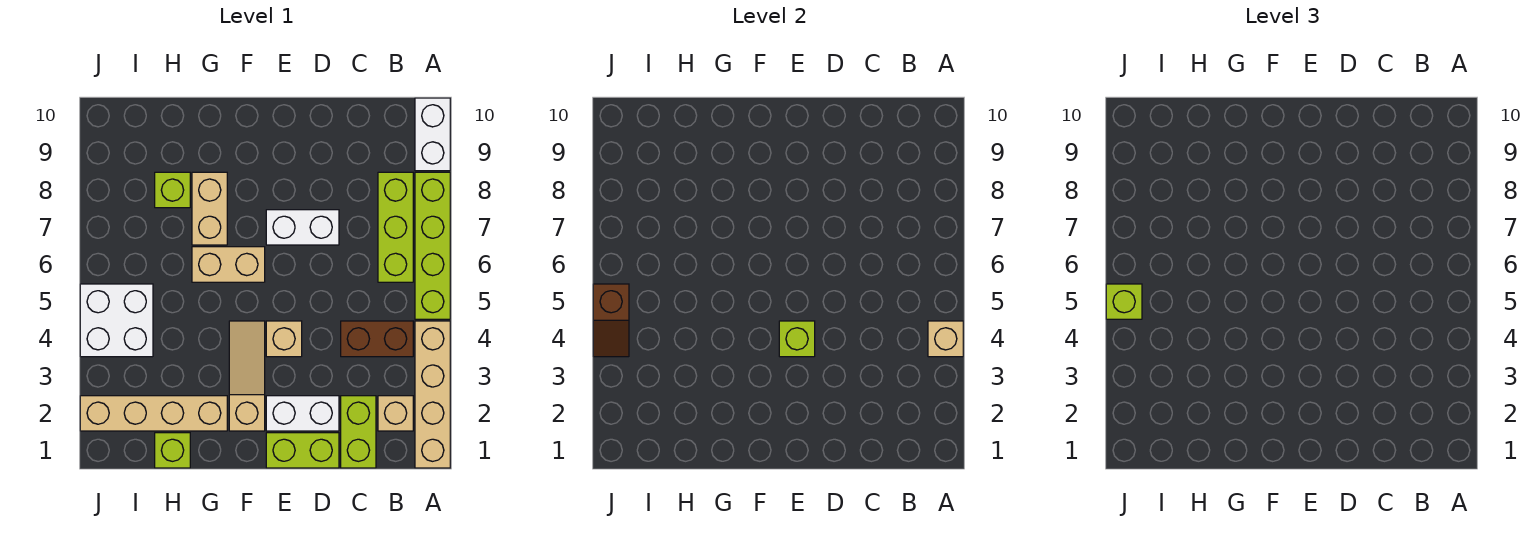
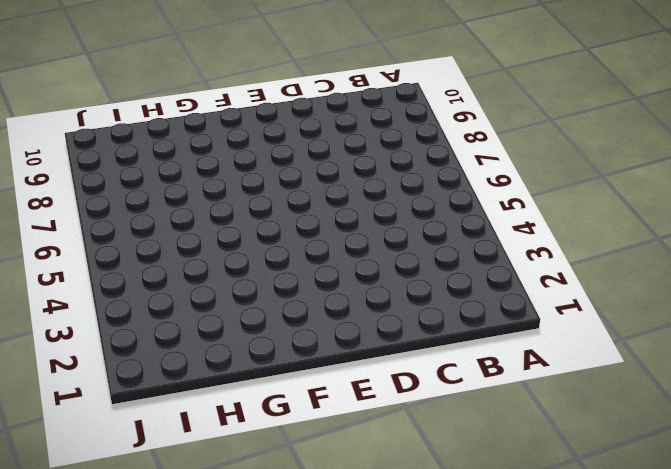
none -> tan 1x4 brick [415,321,450,468]
none -> lime 1x4 brick [415,172,450,319]
none -> white 1x2 brick [415,98,450,171]

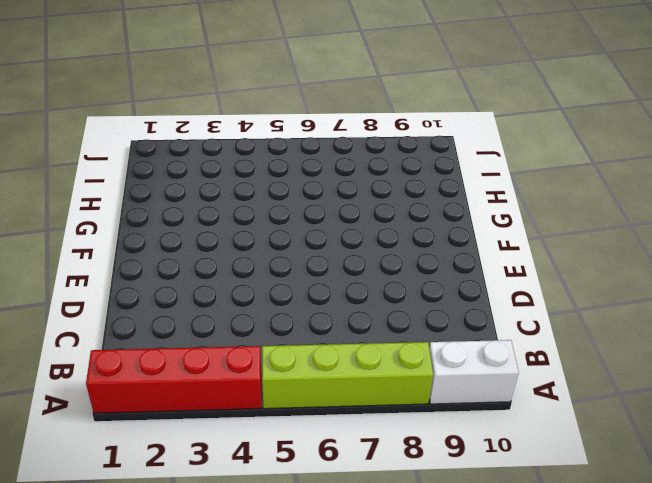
red 1x4 brick [86,346,261,413] -> tan 1x4 brick [415,321,450,468]
none -> tan 1x1 brick [378,396,413,431]
none -> brown 1x2 brick [341,321,413,357]
none -> lime 1x3 brick [378,172,413,282]

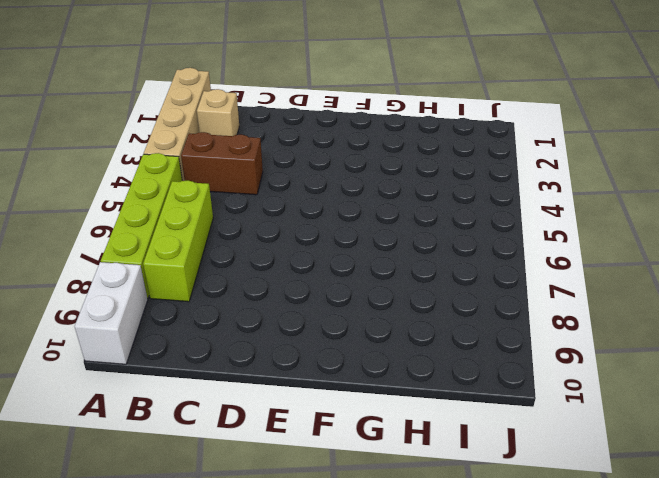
none -> lime 1x2 brick [341,396,376,468]
none -> lime 1x2 brick [266,433,339,468]
none -> white 1x2 brick [266,396,339,431]

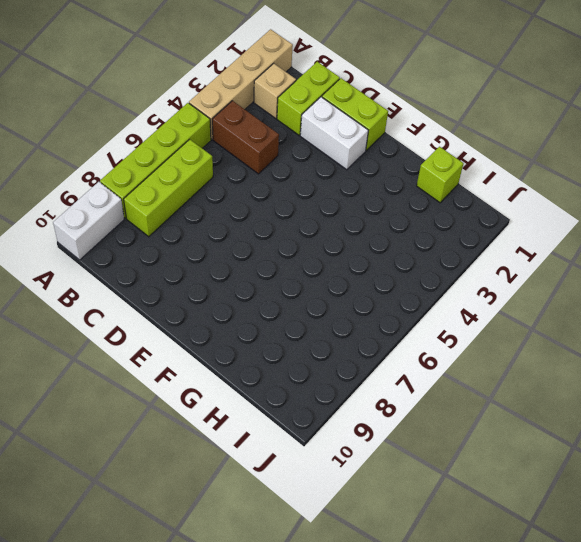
none -> white 1x2 brick [266,210,339,245]
none -> tan 1x1 brick [266,321,302,357]
none -> tan 1x3 slope [229,321,265,431]

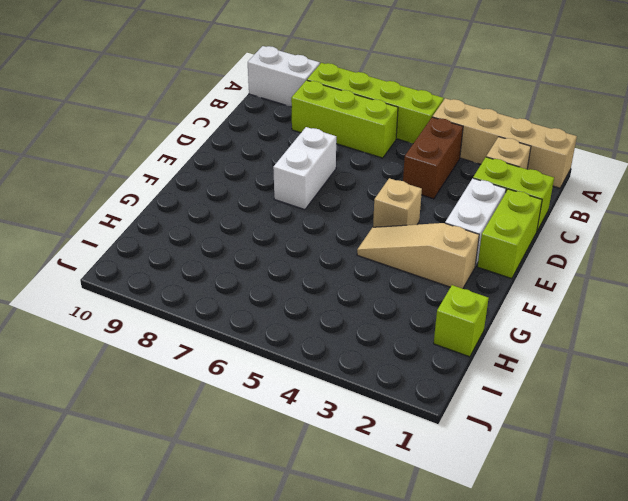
none -> tan 1x2 brick [192,247,265,282]
none -> tan 1x4 brick [80,396,227,431]
none -> tan 1x2 brick [192,172,227,245]

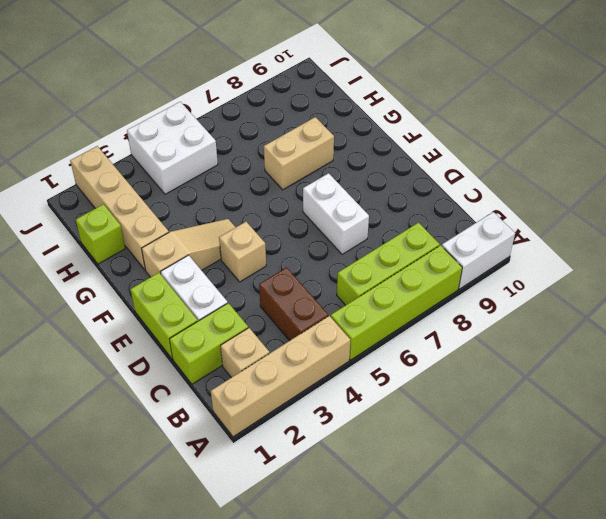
none -> tan 1x2 brick [192,247,265,282]
none -> lime 1x1 brick [155,172,190,208]
none -> tan 1x1 brick [928,321,963,357]

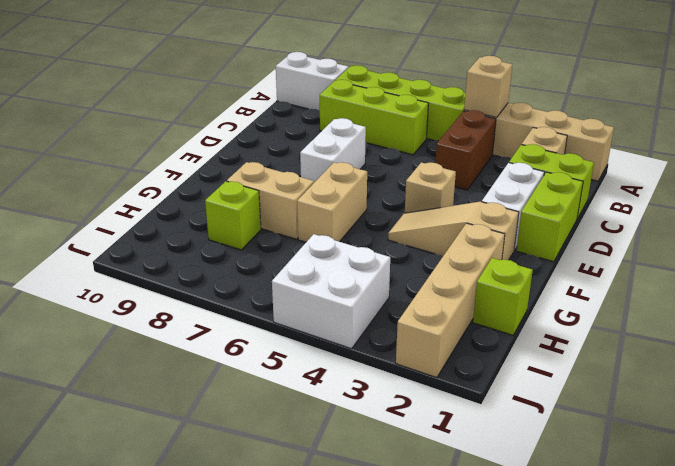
none -> lime 1x1 brick [779,321,815,357]
none -> brown 1x2 slope [593,284,629,357]
none -> lime 1x1 brick [1106,284,1142,319]

